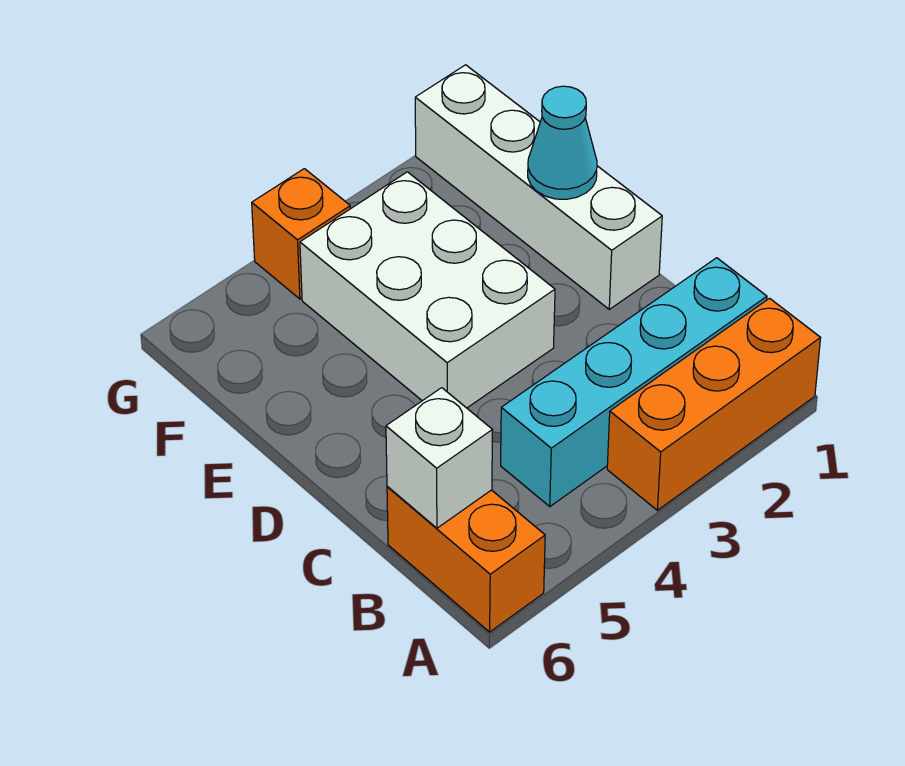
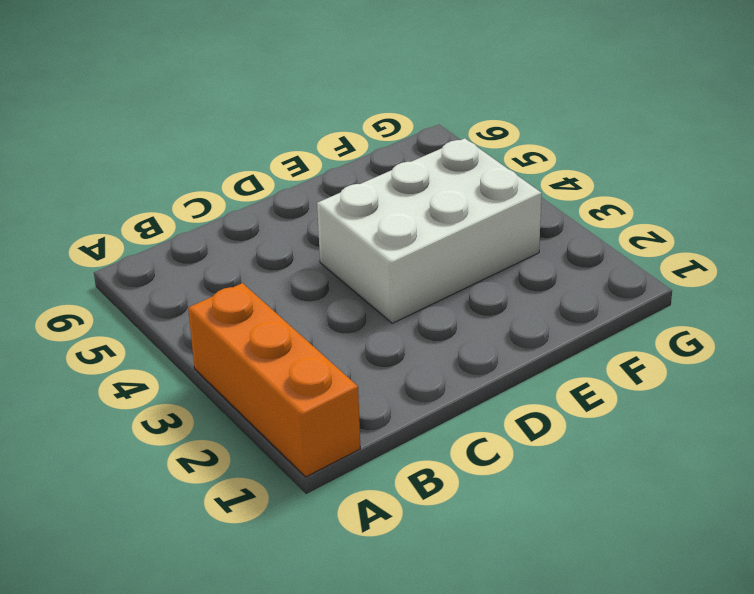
none -> orange 1x2 brick [387,487,545,632]
none -> cyan 1x4 brick [501,258,767,507]

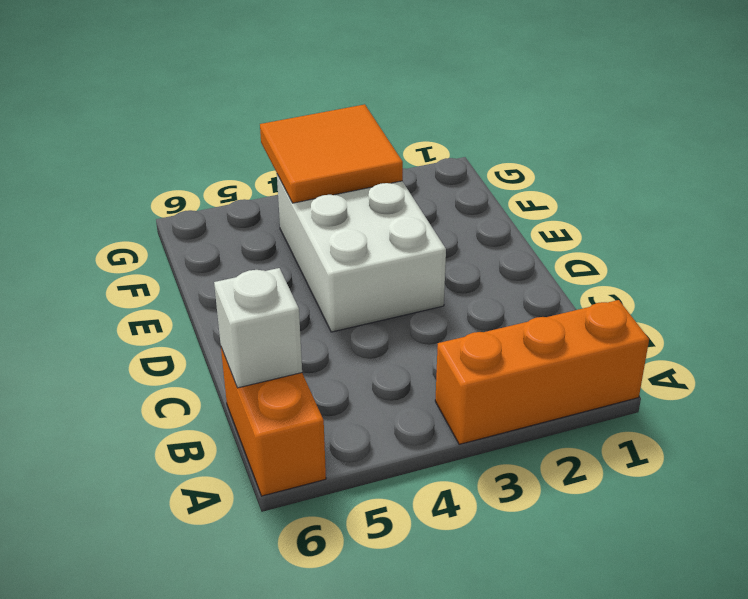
orange 2x2 tile [260,104,403,203] -> none
none -> cyan 1x4 brick [501,258,767,507]
none -> white 1x4 brick [415,65,662,309]

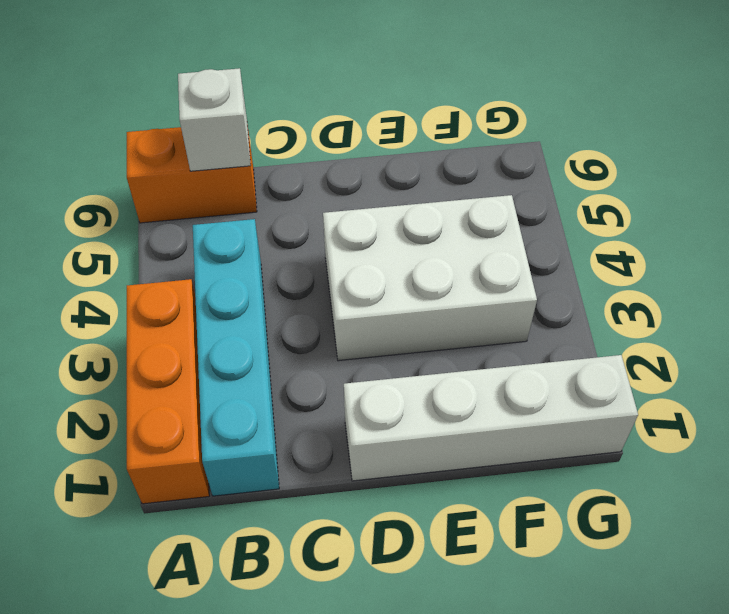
none -> orange 1x1 brick [252,169,350,299]
none -> cyan 1x1 cone [528,86,597,199]

